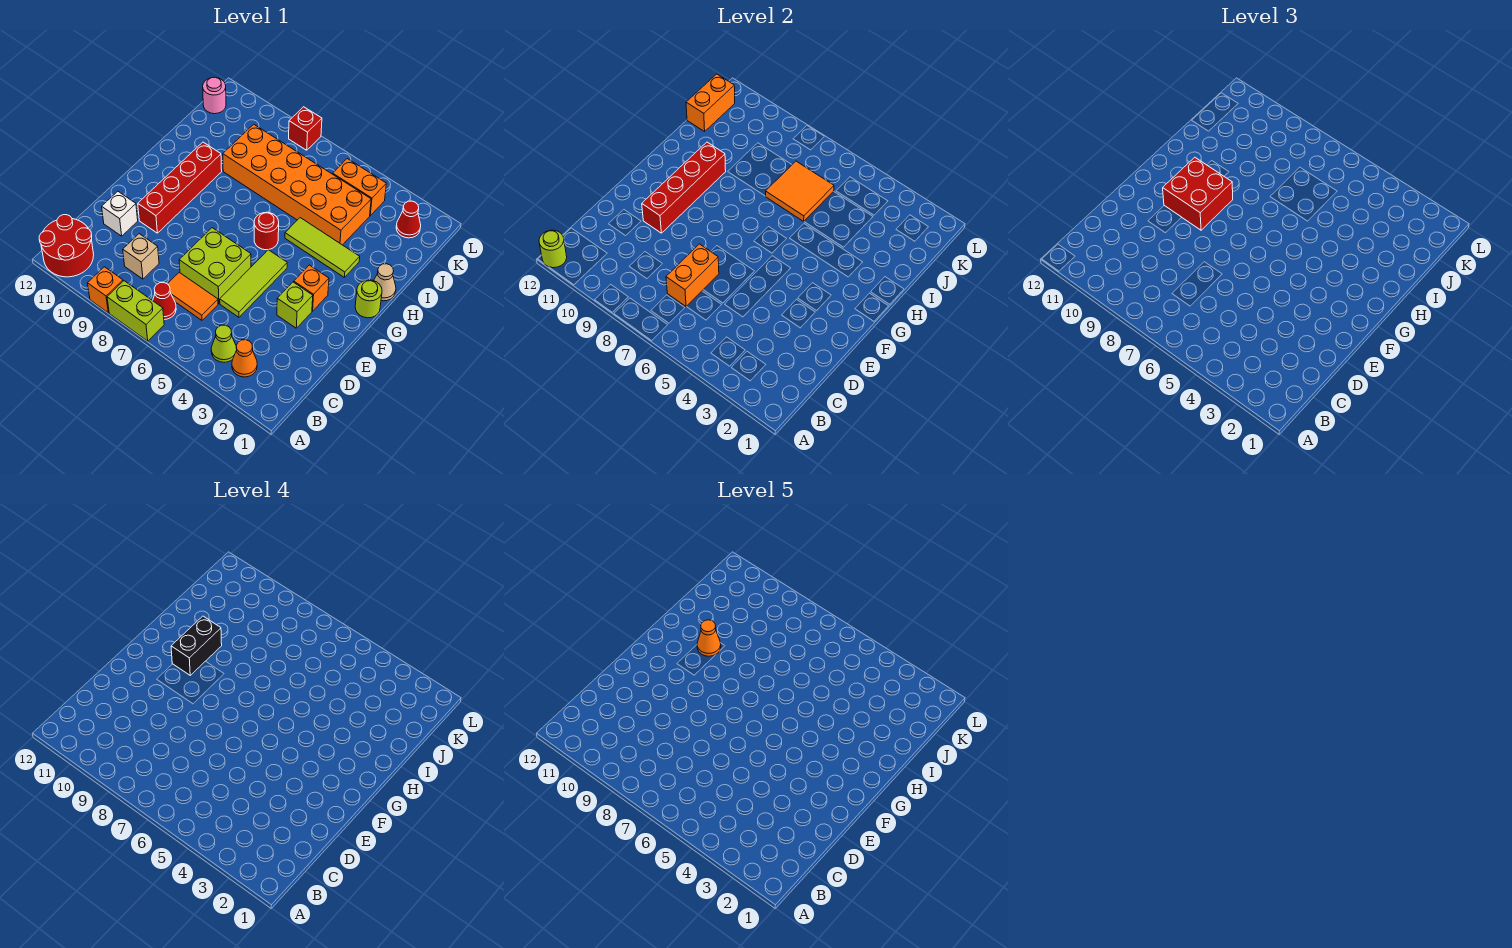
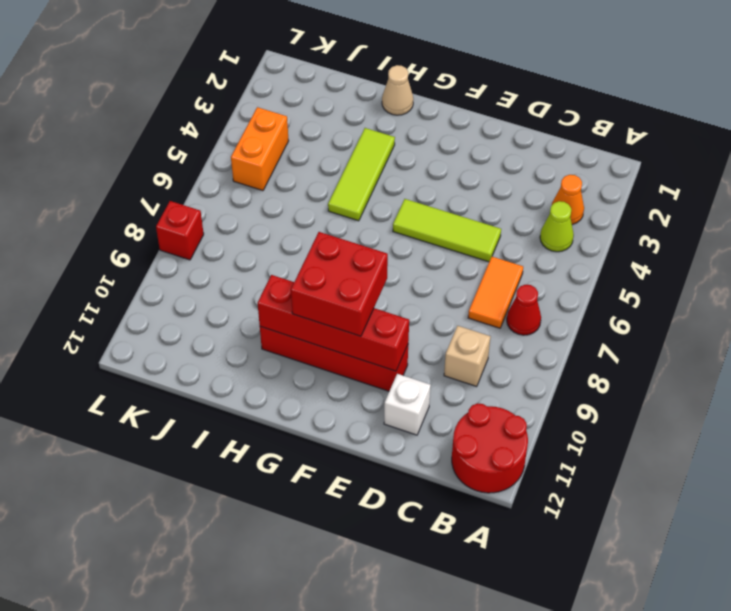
none -> lime 1x2 brick [107,281,164,341]
none -> orange 1x1 brick [88,267,123,313]
none -> lime 2x2 brick [179,228,251,303]
none -> lime 1x1 brick [277,282,313,328]

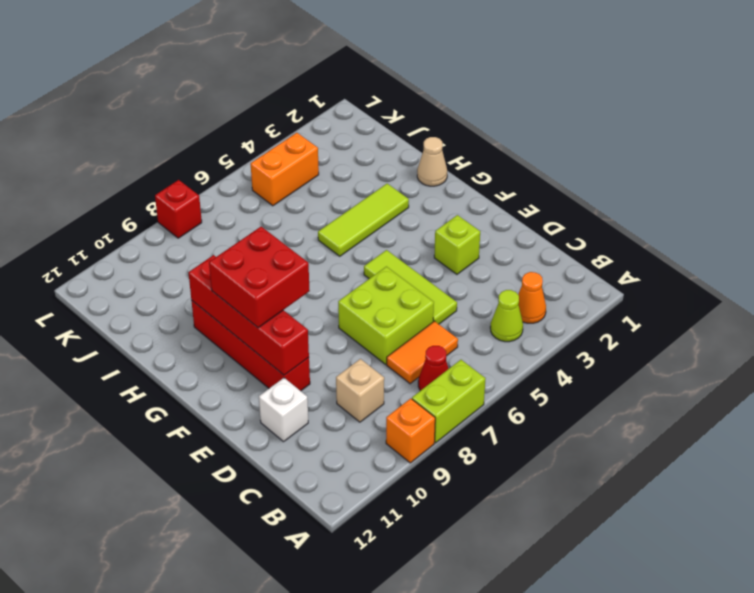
none -> red 2x2 round brick [39,215,94,277]
none -> orange 1x1 brick [294,265,329,311]
none -> lime 1x1 round brick [355,280,382,318]
none -> red 1x1 round brick [254,212,279,250]

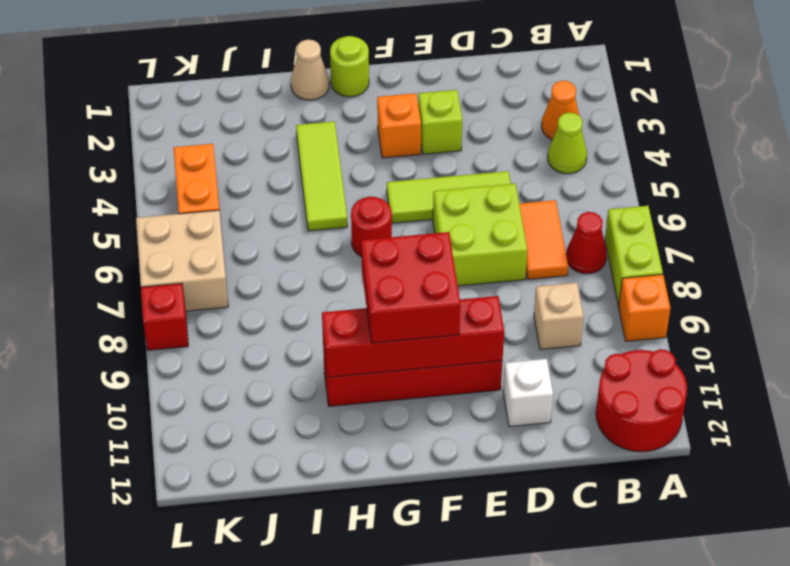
tan 2x2 brick [136,210,228,311] -> none
none -> orange 2x6 brick [223,124,371,245]
none -> red 1x1 cone [396,201,421,238]
none -> pink 1x1 round brick [203,77,226,114]
none -> lime 1x1 round brick [539,230,567,268]

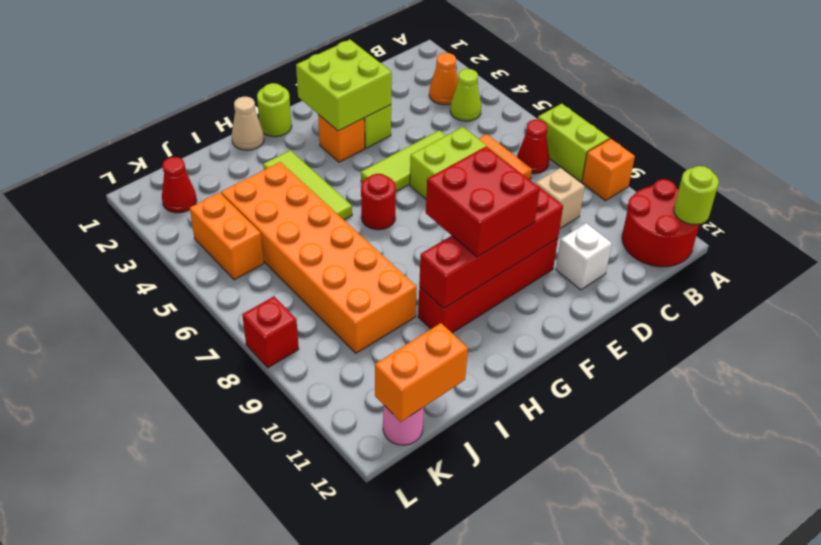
lime 2x2 brick [296,40,392,131] -> none
none -> orange 1x2 brick [666,244,719,306]
none -> orange 2x2 tile [766,161,834,221]
none -> black 1x2 brick [171,616,222,675]
none -> orange 1x1 cone [697,620,721,656]

